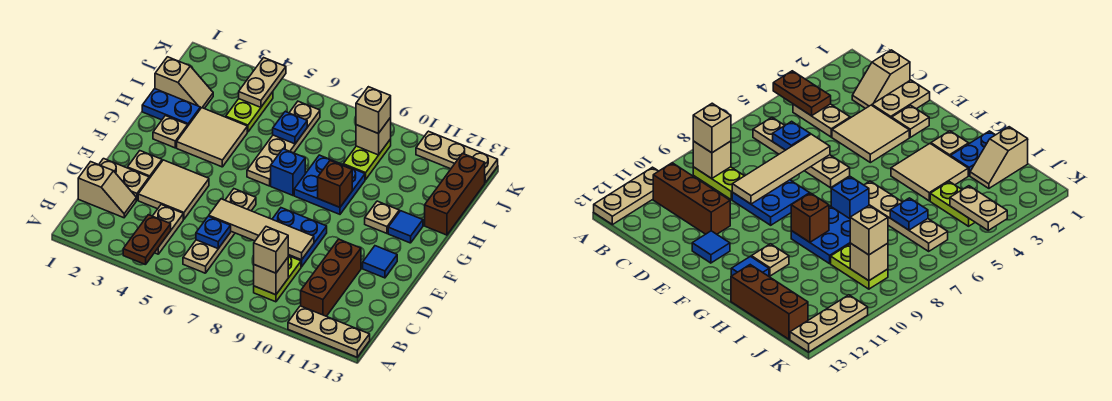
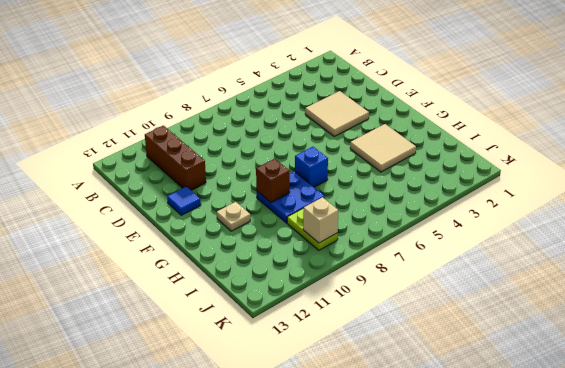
none -> tan 1x3 plate [288,306,370,357]
none -> tan 1x2 plate [153,205,183,254]
none -> tan 1x4 plate [183,189,256,273]
none -> lime 1x2 plate [254,256,301,302]

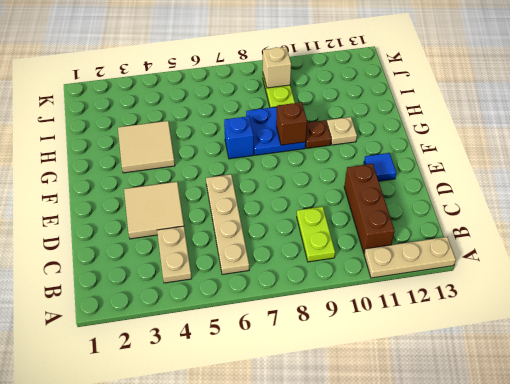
brown 1x1 plate [305,120,331,148] -> none
none -> tan 1x2 slope [78,162,136,218]
none -> tan 1x2 plate [99,159,149,200]
none -> blue 2x2 plate [272,208,327,267]
none -> tan 1x1 plate [127,151,162,178]

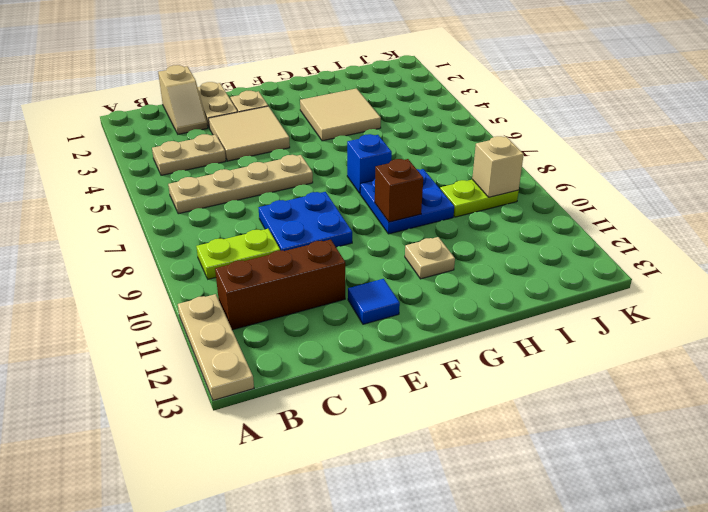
none -> tan 1x1 plate [153,116,188,148]
none -> tan 1x4 plate [247,101,320,186]
none -> blue 1x1 tile [388,211,423,243]
none -> blue 1x2 plate [142,89,200,125]

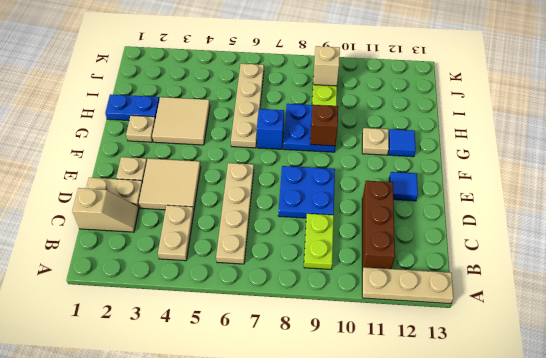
none -> brown 1x3 brick [425,153,485,235]
none -> tan 1x2 slope [155,57,213,109]
none -> lime 1x2 plate [226,92,273,132]
none -> tan 1x3 plate [416,131,498,182]

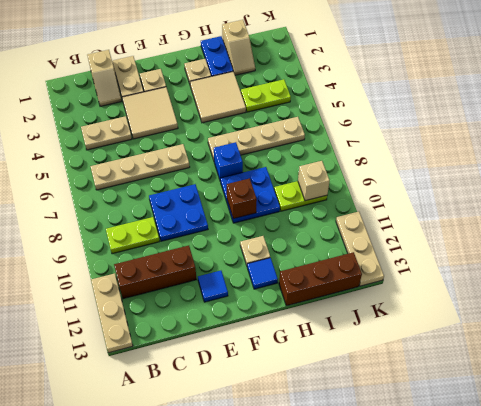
none -> brown 1x2 plate [123,215,171,265]
none -> tan 1x1 brick [254,258,288,295]
none -> blue 1x1 plate [196,216,231,248]
none -> tan 1x4 tile [209,199,314,260]

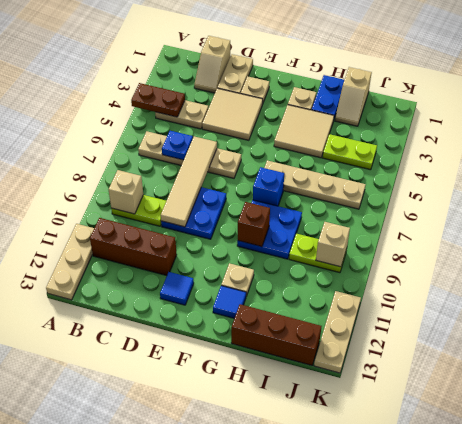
none -> blue 1x1 plate [273,111,307,144]
none -> tan 1x2 plate [239,58,286,107]
none -> tan 1x1 brick [254,227,288,273]
none -> tan 1x1 brick [356,87,391,134]

